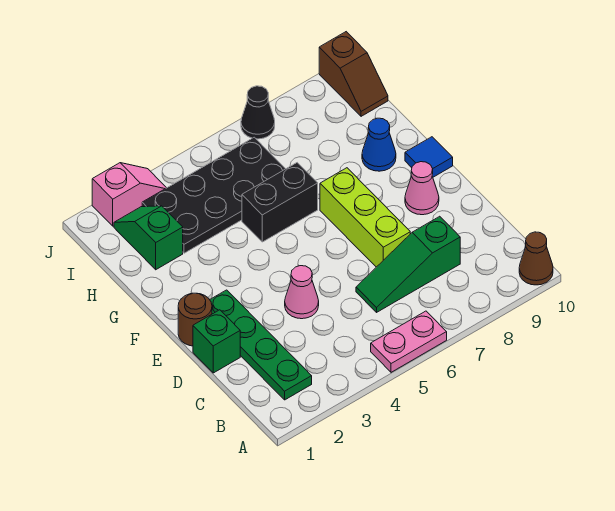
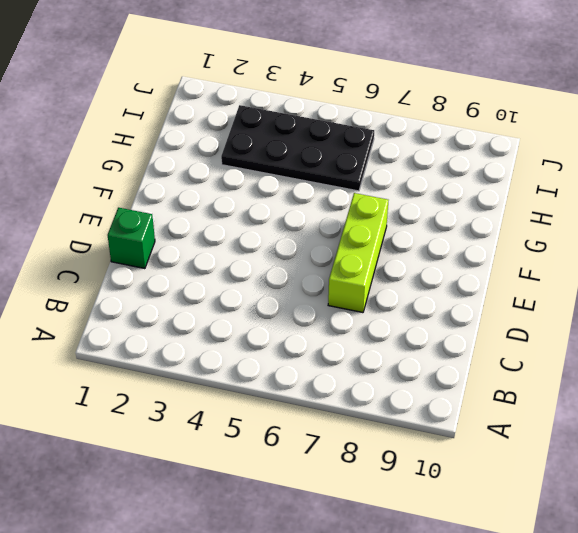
none -> pink 1x2 plate [371,311,447,372]
none -> brown 1x1 cone [519,232,553,285]
none -> green 1x4 plate [210,290,312,400]

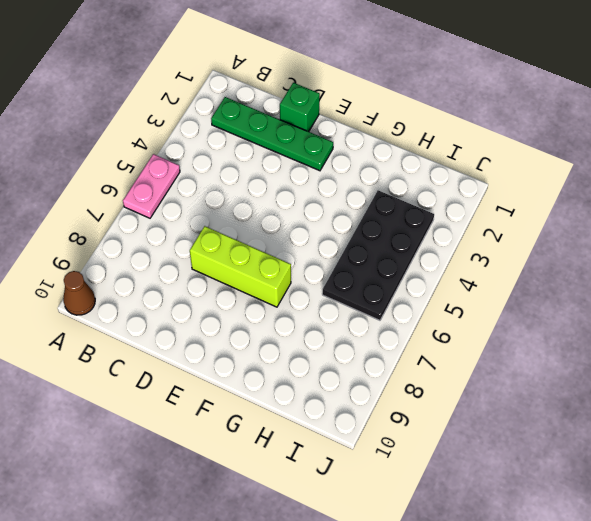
none -> green 1x3 slope [356,216,460,312]
none -> pink 1x1 cone [285,266,319,319]
none -> brown 1x1 round brick [178,293,212,346]

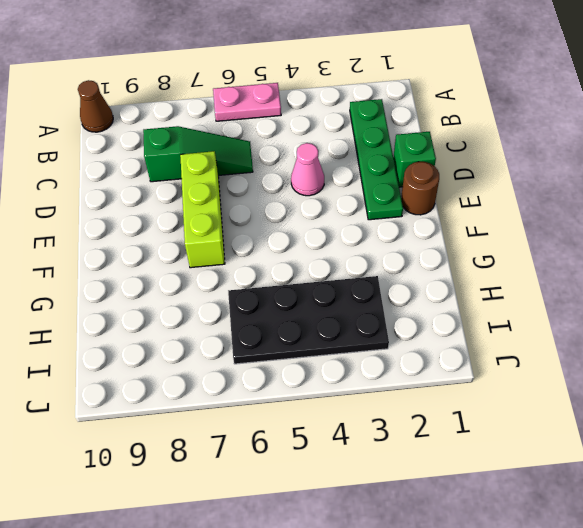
none -> pink 1x1 cone [405,162,439,215]
none -> blue 1x1 tile [405,137,453,177]
none -> black 1x2 brick [242,163,318,242]

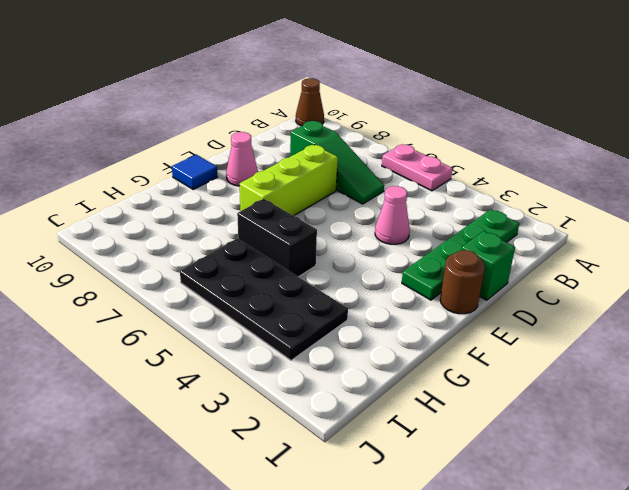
none -> blue 1x1 cone [362,118,396,171]
none -> green 1x2 slope [114,206,183,270]
none -> brown 1x2 slope [319,32,388,116]

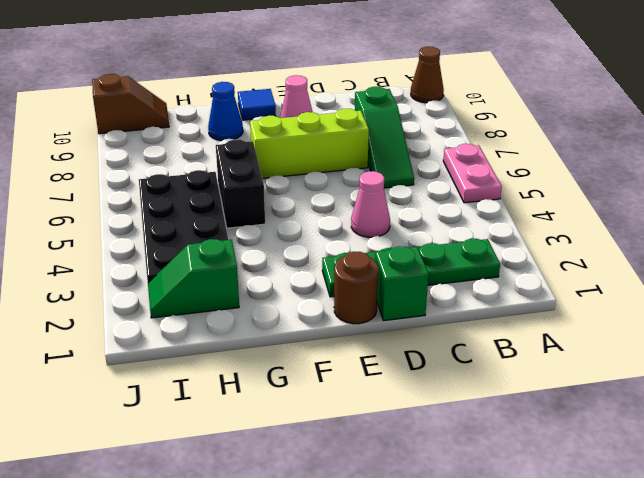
none -> pink 1x2 slope [92,163,166,226]
none -> black 1x1 cone [241,86,275,139]

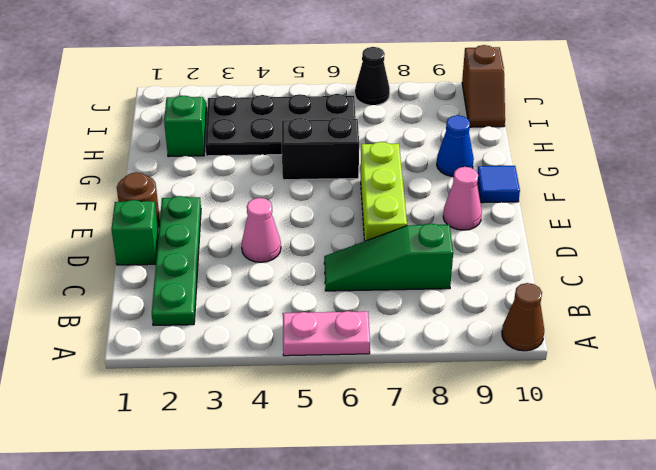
none -> pink 1x2 slope [92,163,166,226]

